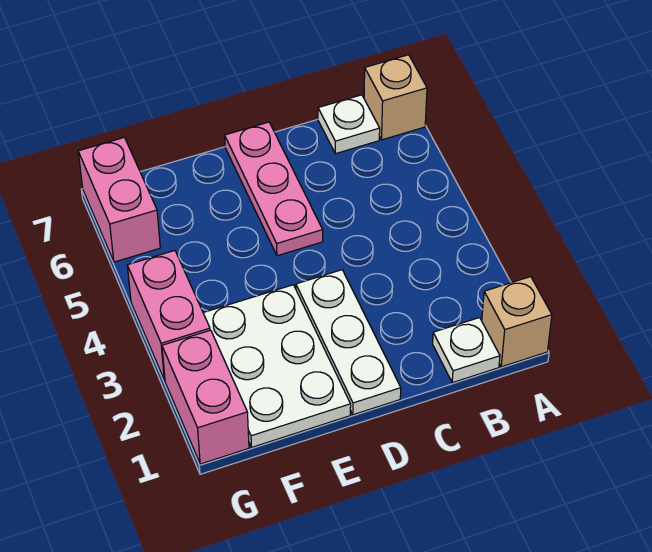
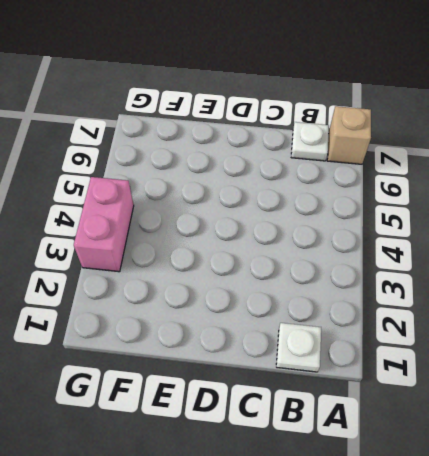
none -> tan 1x1 brick [482,277,552,367]
none -> white 1x3 plate [296,270,401,415]

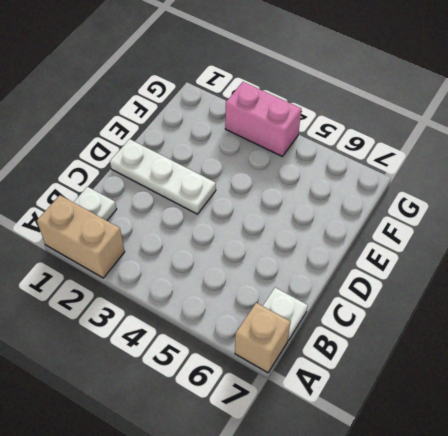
tan 1x2 brick [37,195,125,278] -> tan 1x1 brick [482,277,552,367]
none -> pink 1x3 plate [225,122,323,256]
none -> white 2x3 plate [203,285,351,447]

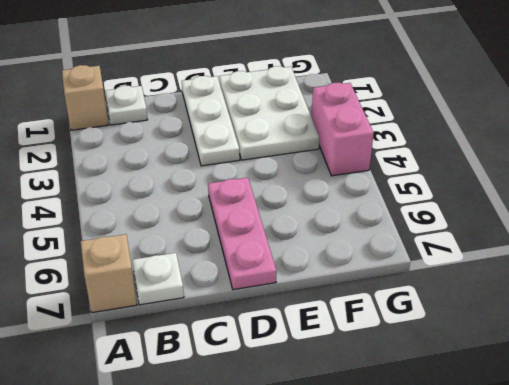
none -> pink 1x2 brick [162,330,249,464]
none -> pink 1x2 brick [78,137,160,262]

